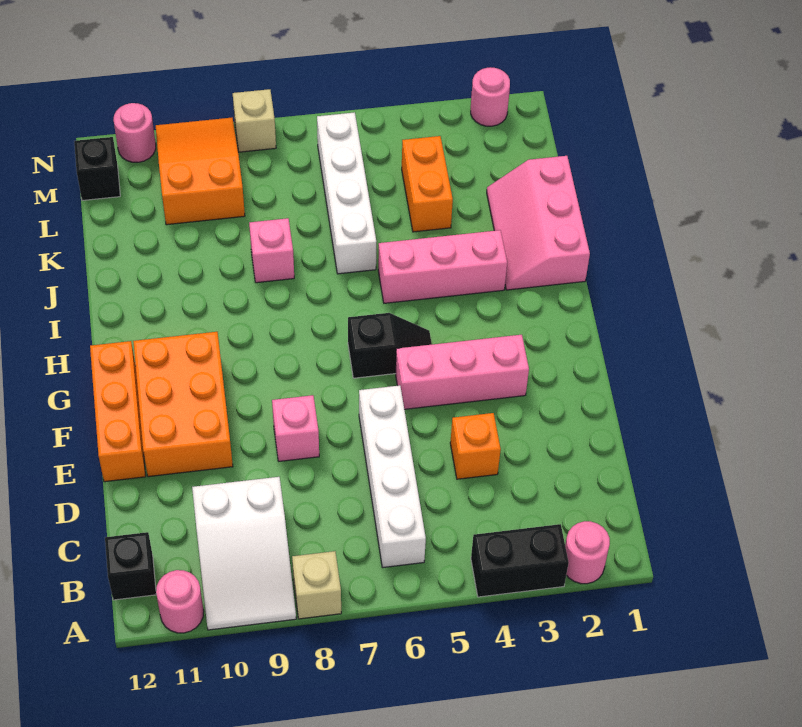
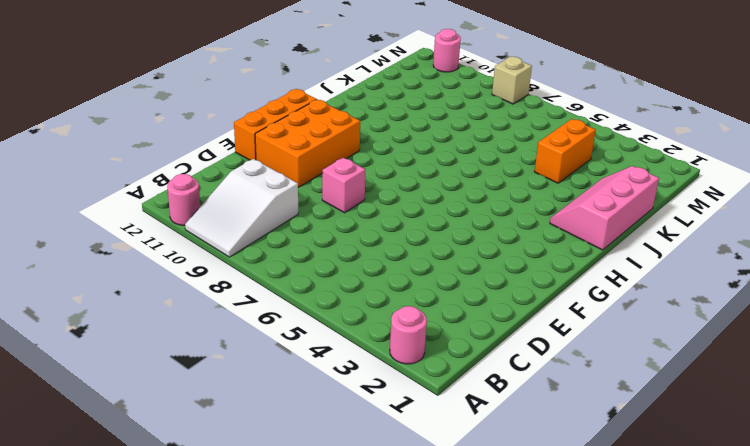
none -> black 1x2 brick [471,524,569,597]
none -> tan 1x1 brick [292,551,341,619]
none -> white 1x4 brick [359,385,426,568]

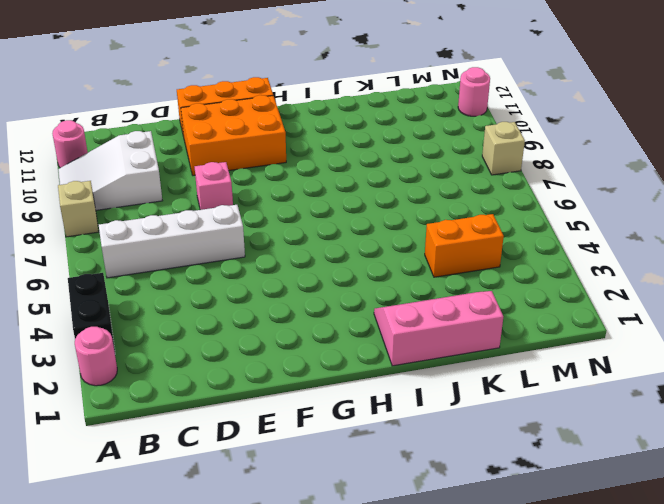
none -> black 1x1 brick [105,532,156,600]
none -> orange 1x1 brick [450,413,501,479]
none -> pink 1x3 brick [396,335,529,409]

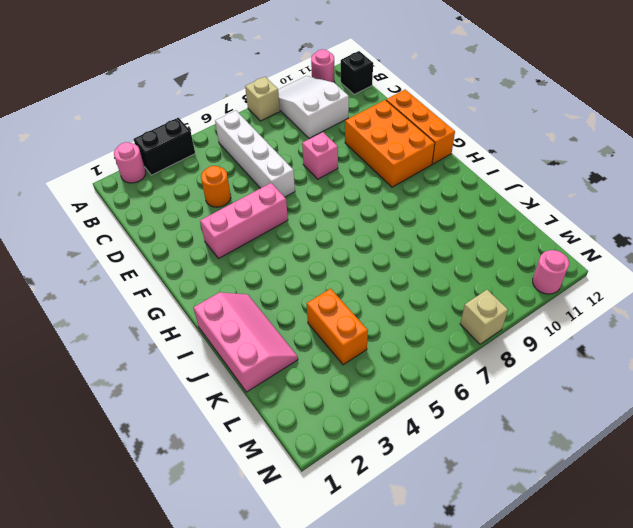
orange 1x1 round brick [201,166,231,207] -> orange 1x1 brick [450,413,501,479]
none -> black 1x2 slope [348,313,432,378]
none -> pink 1x3 brick [378,230,507,303]
none -> white 1x4 brick [317,112,376,274]

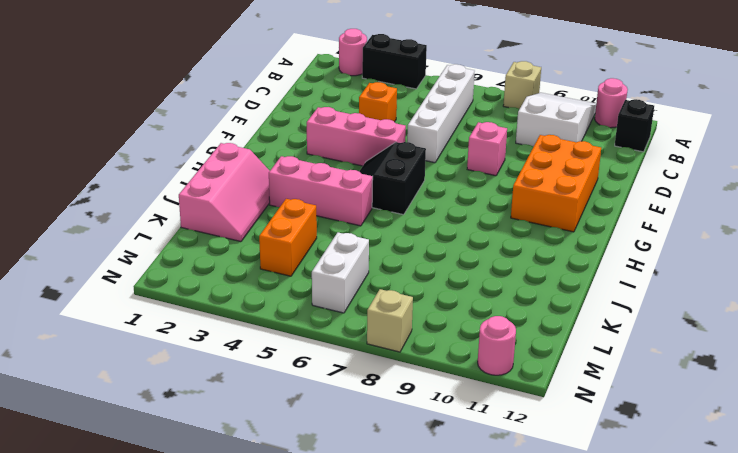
black 2x2 slope [359,142,426,215] -> black 1x2 slope [348,313,432,378]
white 1x2 brick [312,232,369,313] -> white 1x4 brick [317,112,376,274]
none -> orange 1x3 brick [90,341,146,482]
none -> pink 1x1 brick [249,218,294,283]
none -> orange 2x3 slope [156,118,245,225]

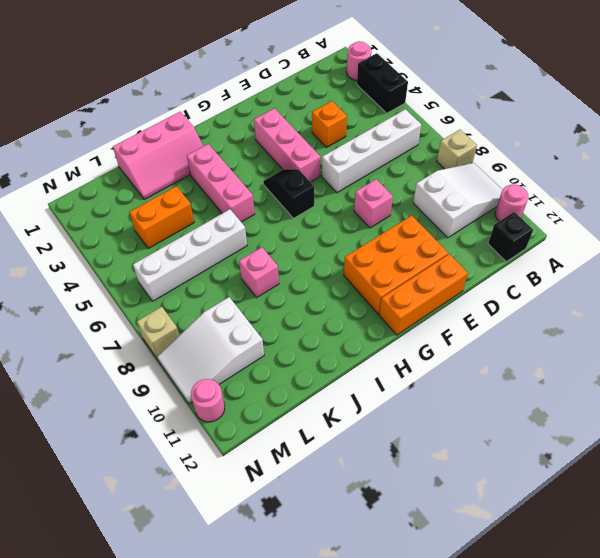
white 2x3 slope [157,297,264,404] -> orange 2x3 slope [156,118,245,225]
none -> black 1x1 brick [74,137,120,201]
none -> pink 1x1 round brick [471,67,510,126]

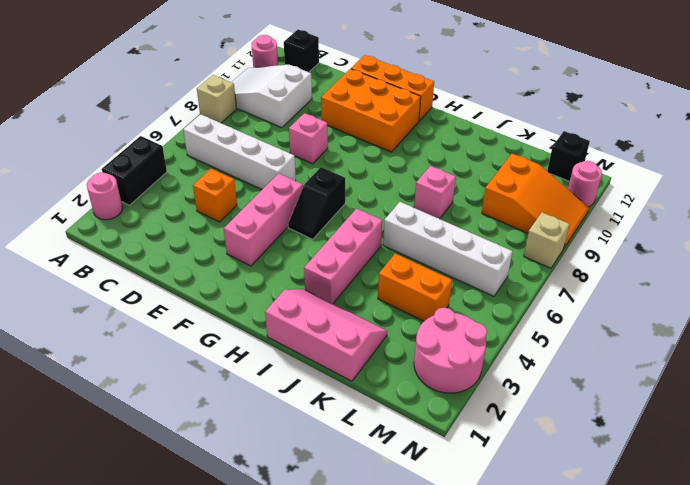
pink 2x2 round brick [414,308,487,393] -> pink 1x1 round brick [471,67,510,126]

